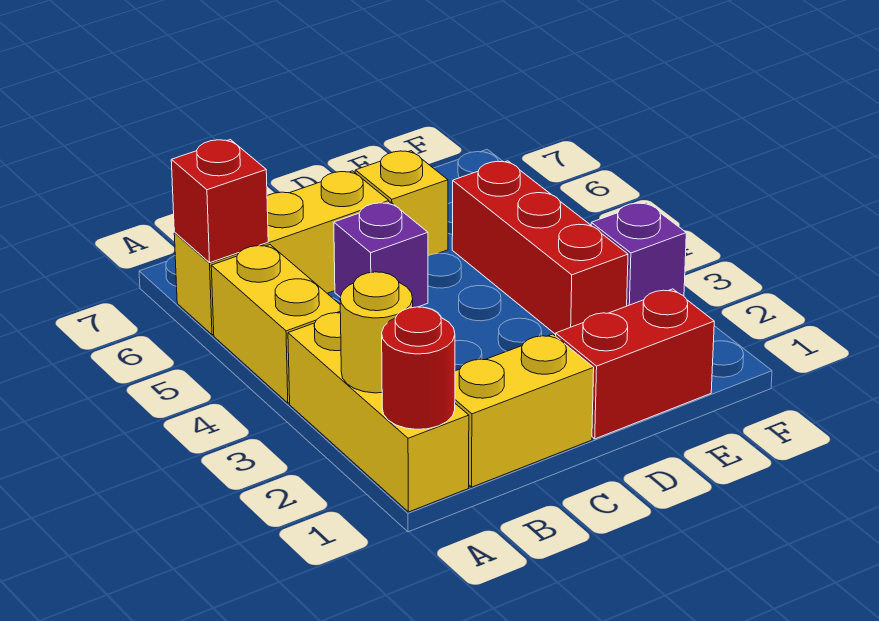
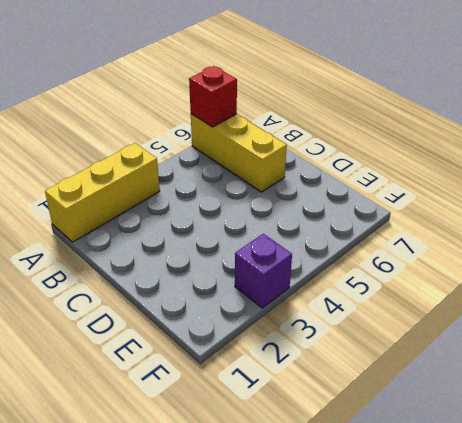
none -> yellow 1x2 brick [211,245,340,403]
none -> yellow 1x2 brick [455,334,594,487]
none -> purple 1x1 brick [334,202,428,308]

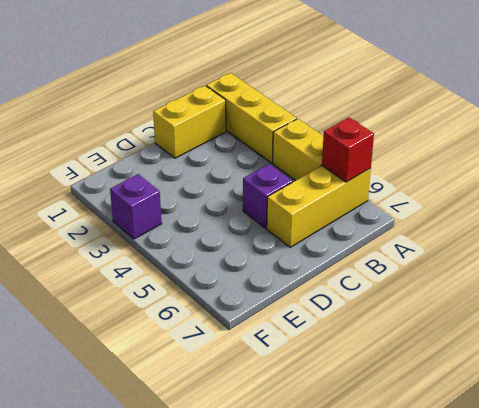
none -> red 1x2 brick [556,289,714,439]
none -> yellow 1x1 brick [355,151,448,256]
none -> red 1x3 brick [452,161,628,334]

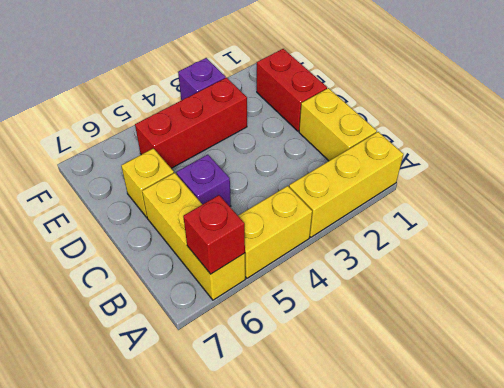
none -> red 1x1 round brick [382,307,455,429]
none -> yellow 1x1 round brick [340,272,413,393]

